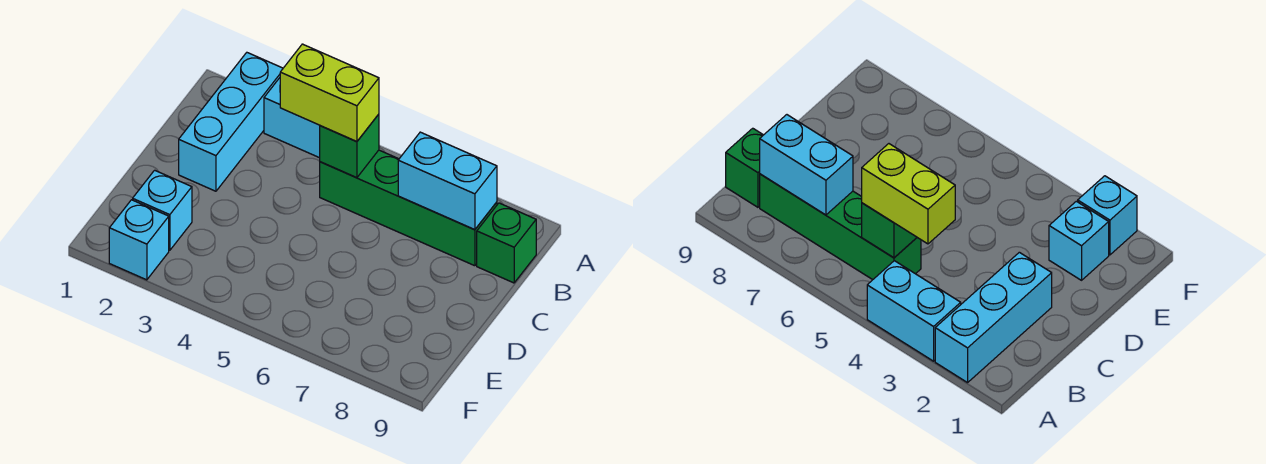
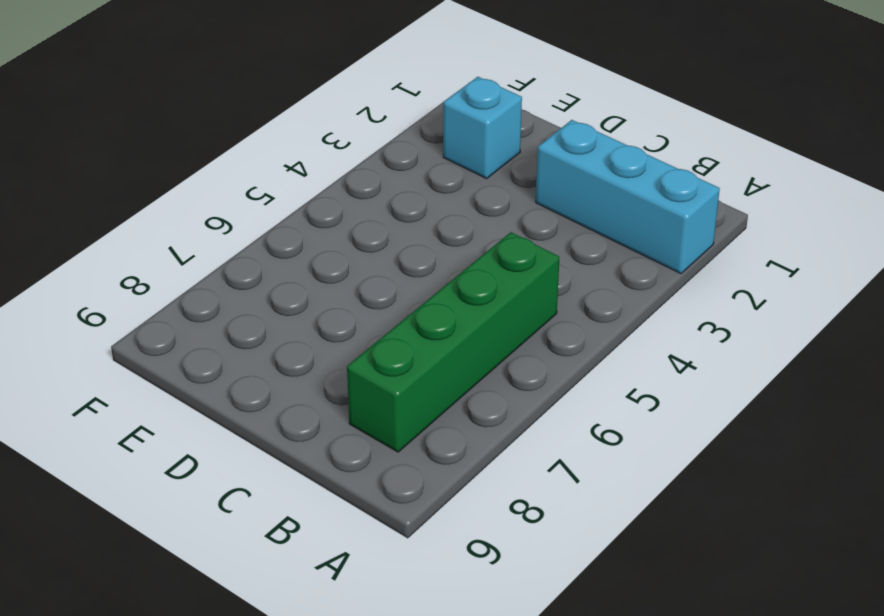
none -> cyan 1x2 brick [264,78,320,158]
none -> green 1x1 brick [477,203,536,283]

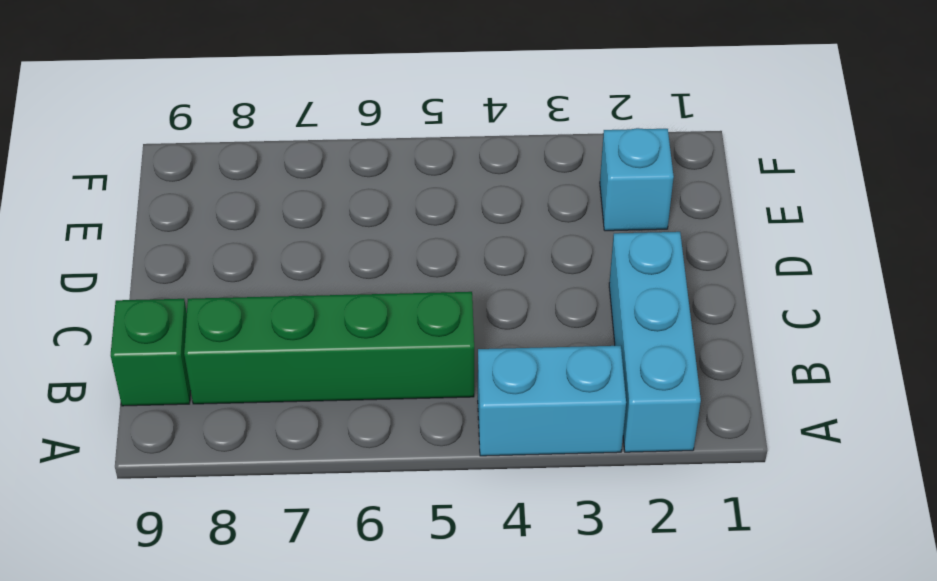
none -> cyan 1x1 brick [109,200,169,280]
none -> green 1x1 brick [320,114,379,178]

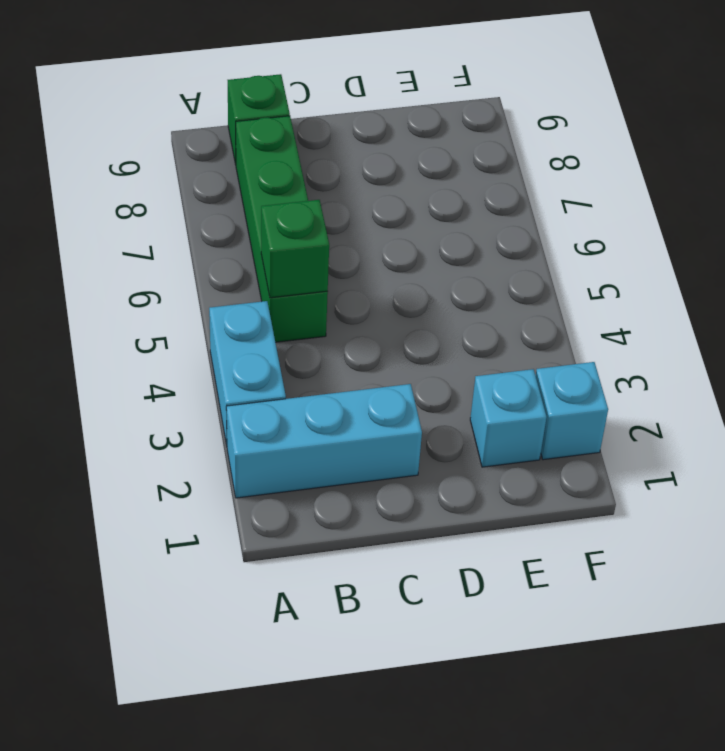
none -> cyan 1x2 brick [398,132,497,230]
none -> lime 1x2 brick [280,44,379,142]

